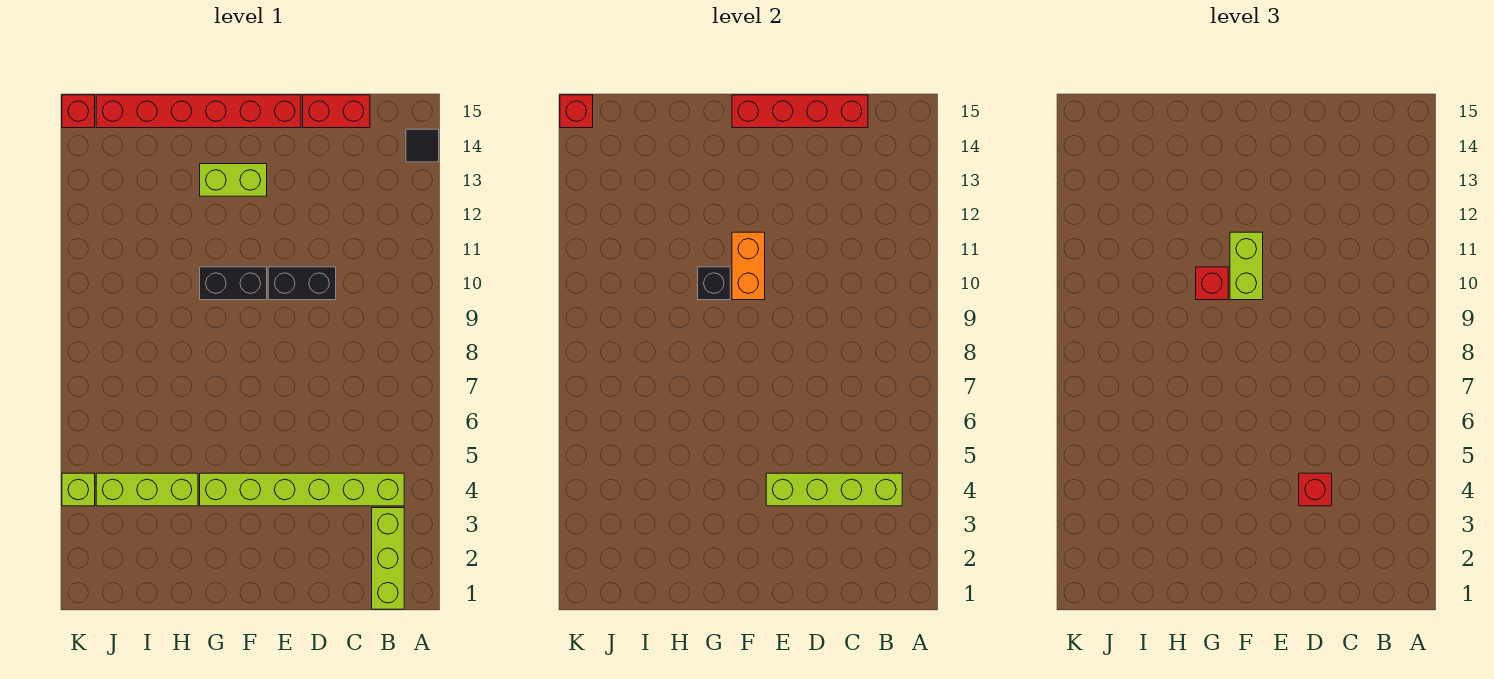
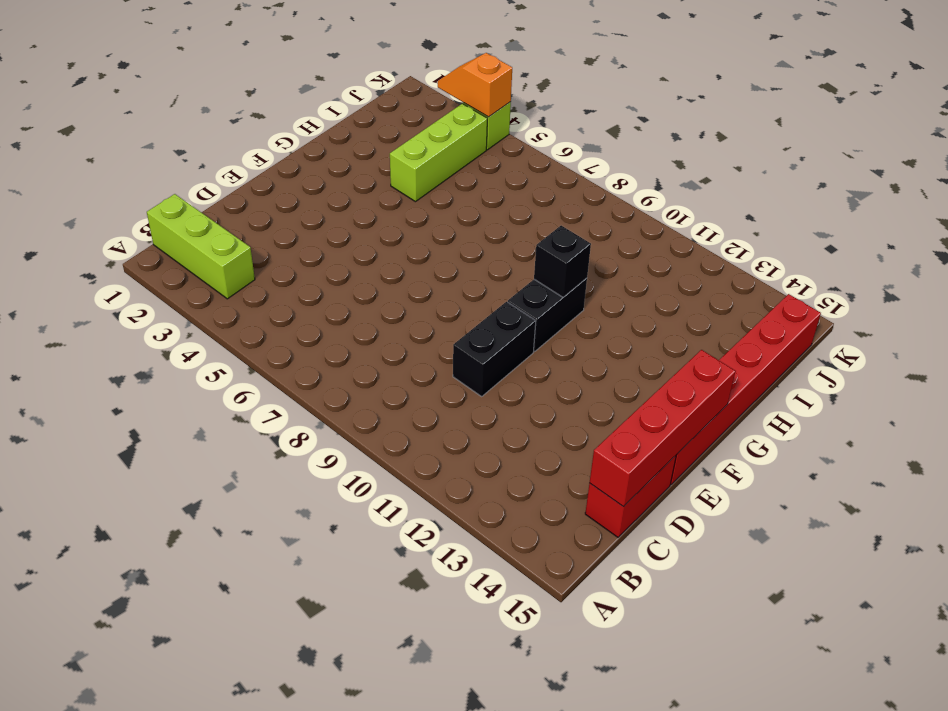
orange 1x2 slope [438,53,512,117] -> none
none -> black 1x1 tile [406,129,439,162]
none -> lime 1x6 brick [200,473,404,506]
none -> lime 1x2 brick [200,164,267,196]

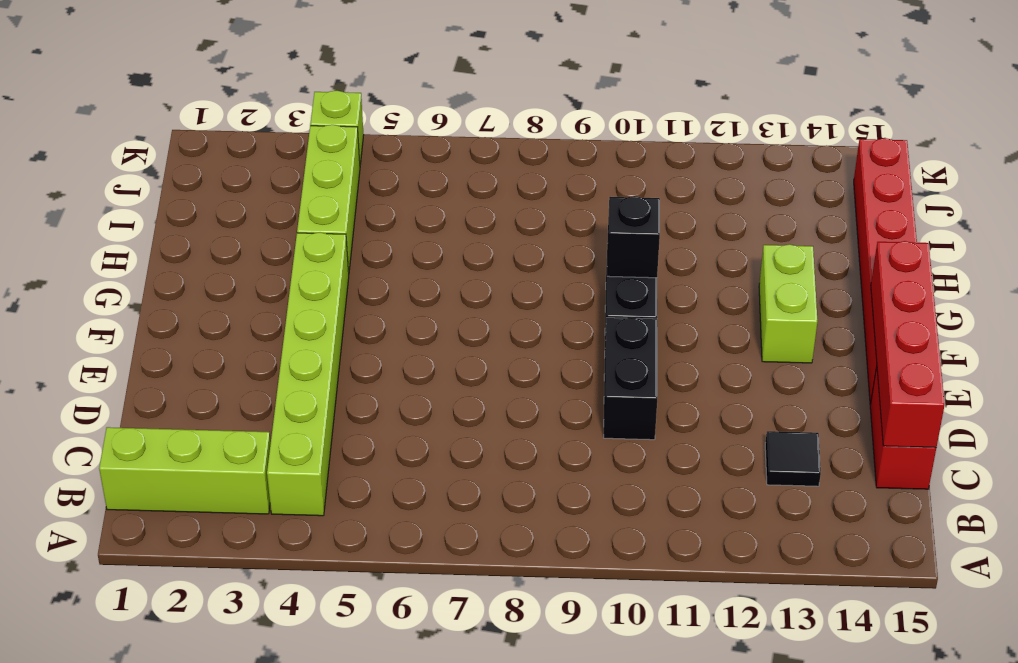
black 1x1 tile [765,431,821,486] -> black 1x1 tile moved to [406,129,439,162]
none -> red 1x1 brick [62,95,95,128]
none -> lime 1x4 brick [766,473,902,506]
none -> orange 1x2 brick [732,232,765,300]

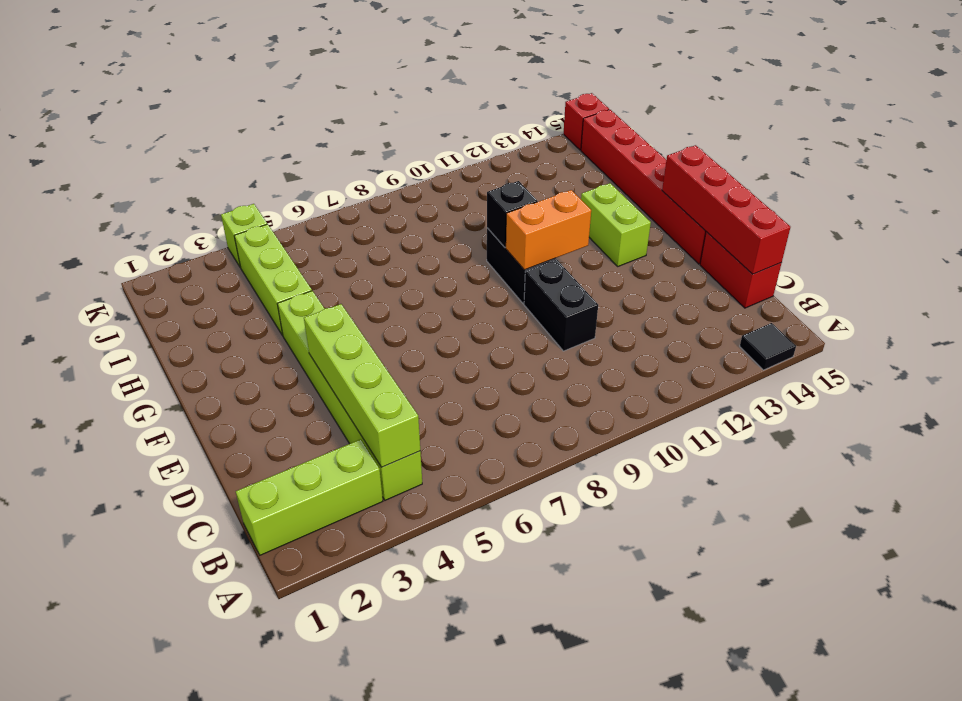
none -> red 1x1 brick [560,95,593,128]
none -> red 1x1 brick [1299,473,1332,506]
none -> lime 1x2 brick [1230,232,1263,300]

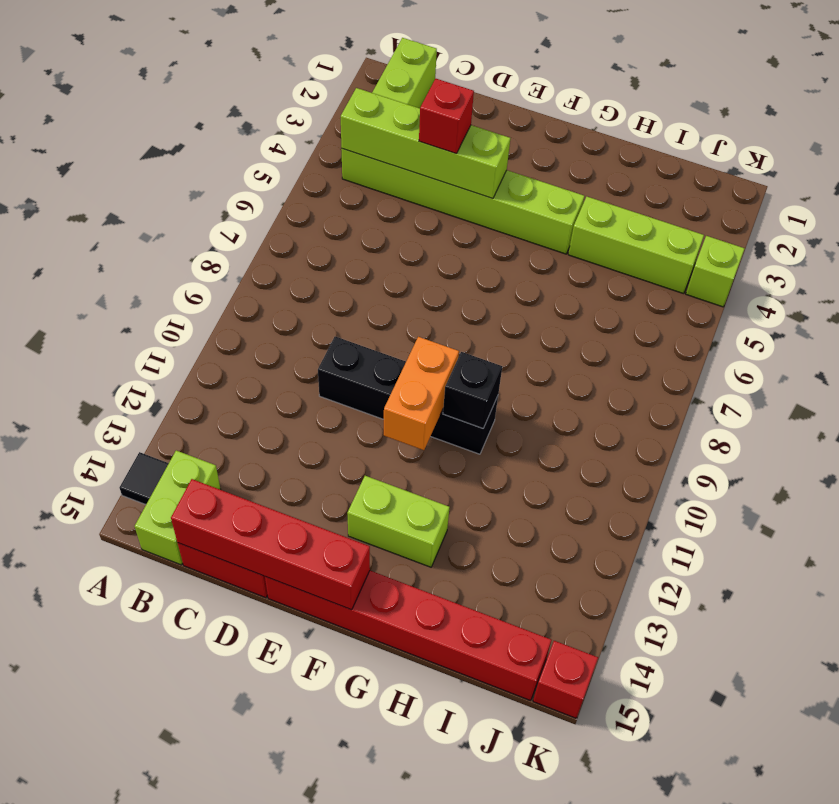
lime 1x2 brick [135,450,221,565] -> lime 1x2 brick moved to [1230,232,1263,300]
none -> red 1x1 brick [560,95,593,128]
none -> red 1x1 brick [1196,267,1228,300]

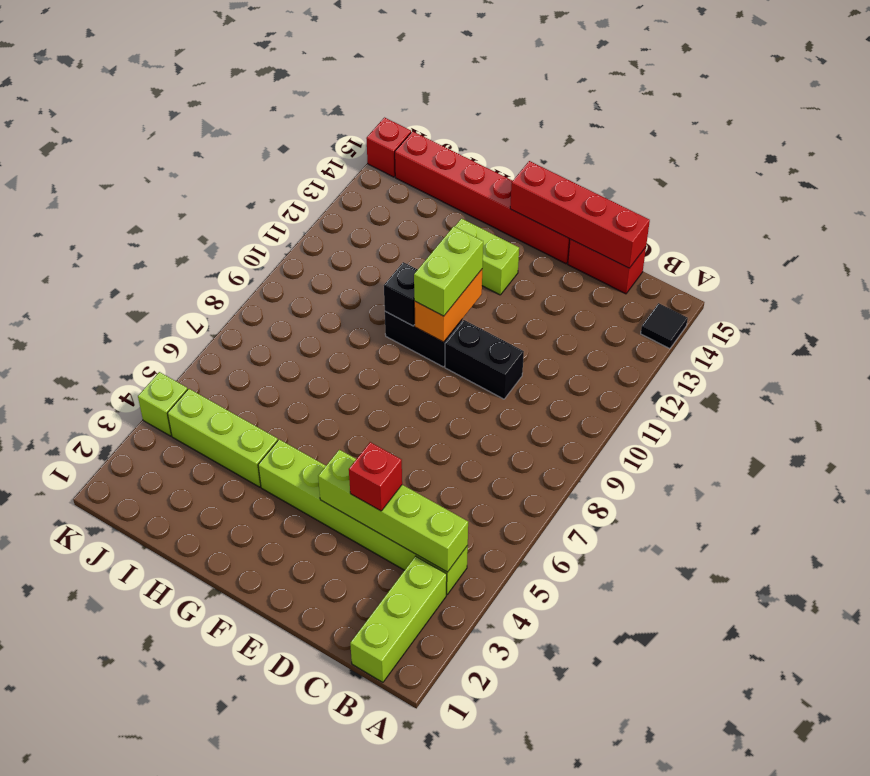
none -> red 1x1 brick [560,95,593,128]
none -> red 1x1 brick [1196,267,1228,300]

